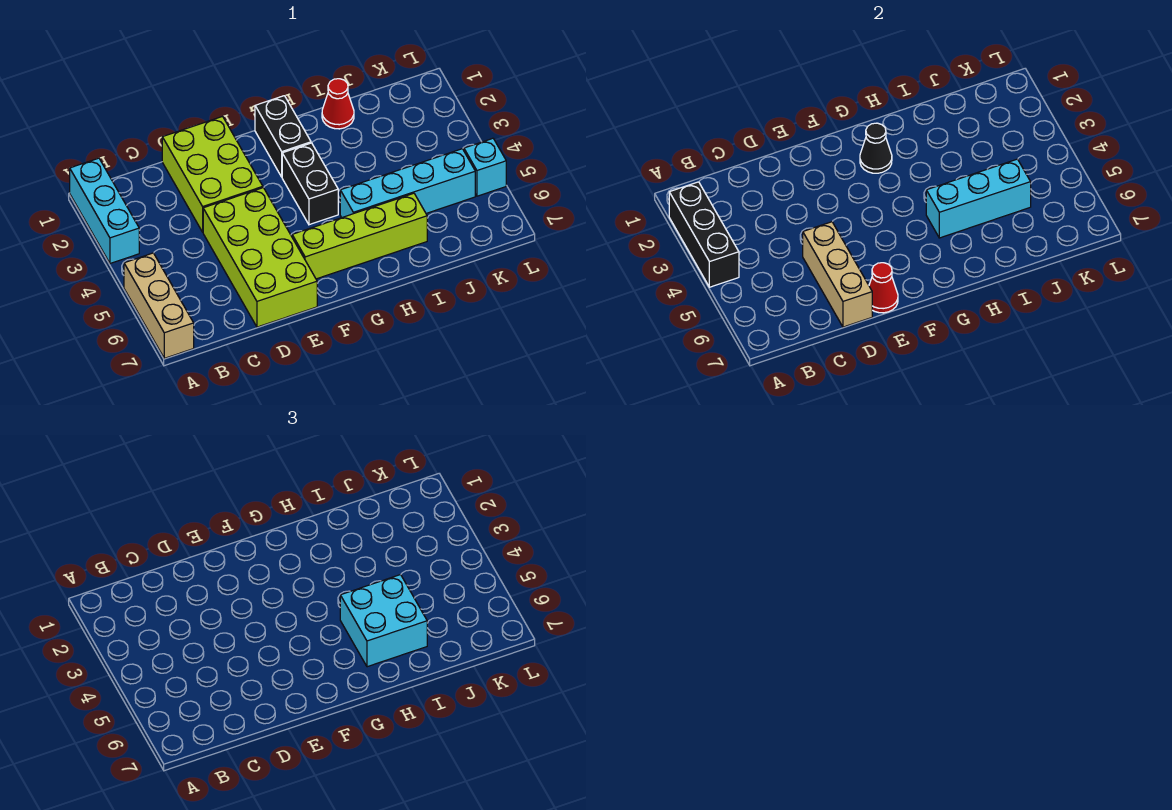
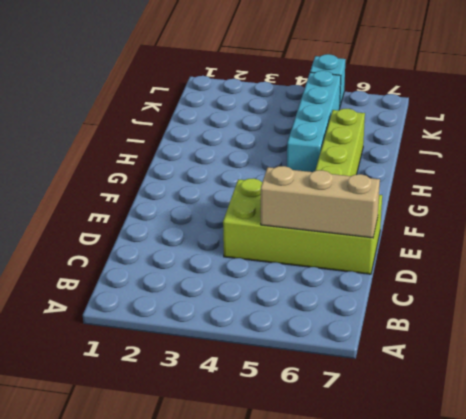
none -> cyan 1x3 brick [70,158,139,263]
none -> tan 1x3 brick [124,253,194,358]
none -> lime 2x3 brick [162,117,263,232]

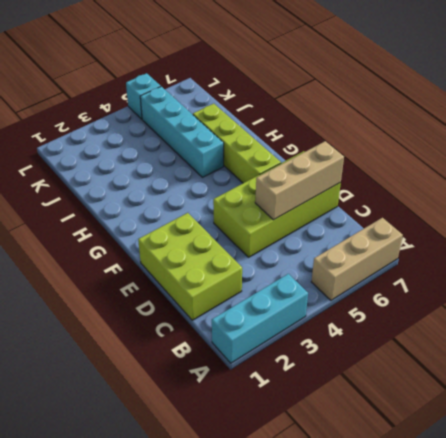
lime 2x3 brick [138,213,242,320] -> lime 2x3 brick turned to [162,117,263,232]
none -> black 1x2 brick [255,96,311,177]
none -> black 1x2 brick [282,143,338,225]
none -> red 1x1 cone [322,79,354,129]

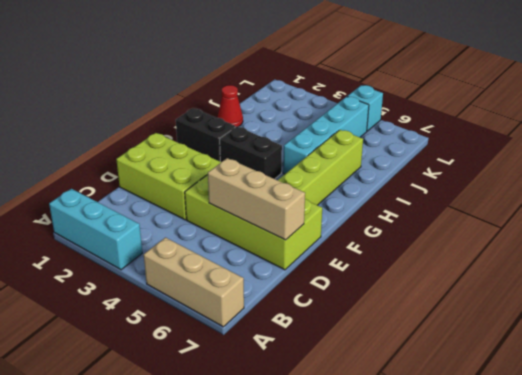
none -> black 1x3 brick [669,182,739,287]
none -> red 1x1 cone [869,263,898,313]
none -> black 1x1 cone [860,123,892,173]

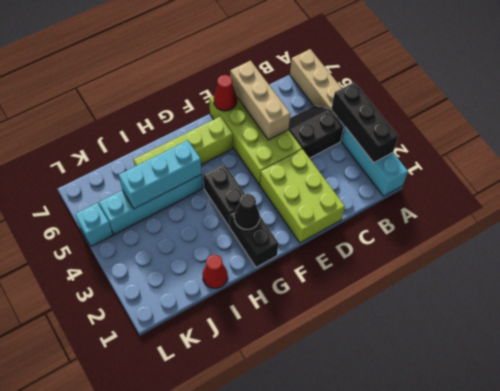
black 2x2 slope [289,106,344,158] -> none
none -> cyan 2x2 brick [340,575,427,667]

